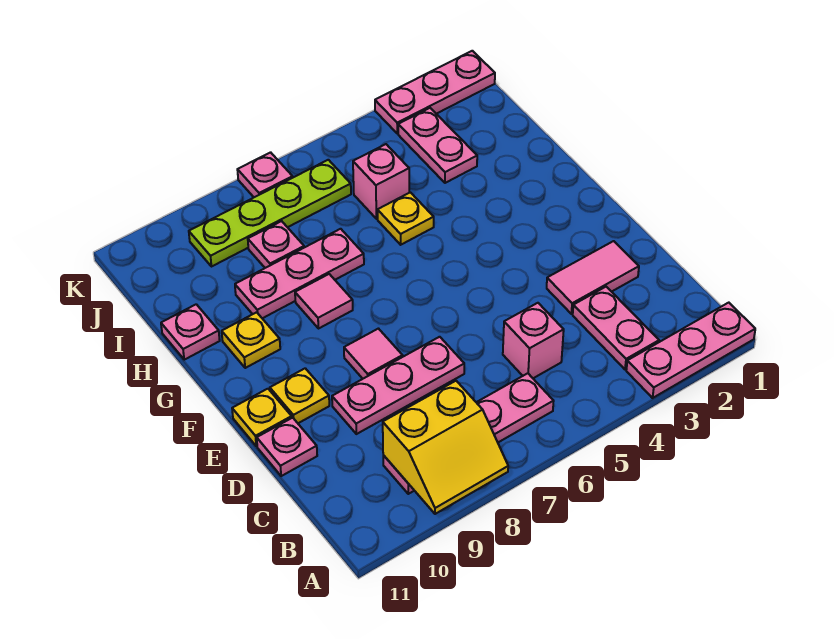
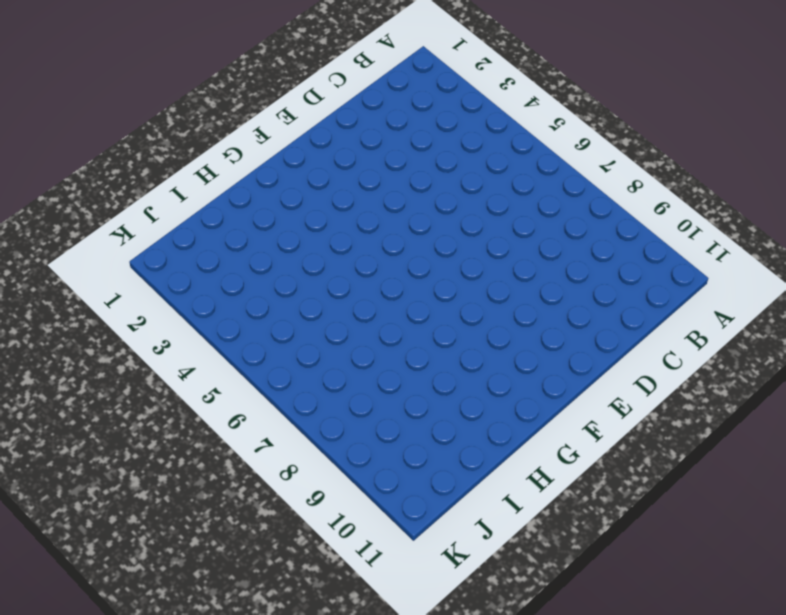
none -> pink 1x3 plate [626,303,755,398]
none -> pink 1x2 plate [573,287,659,370]
none -> pink 1x4 plate [383,373,554,494]

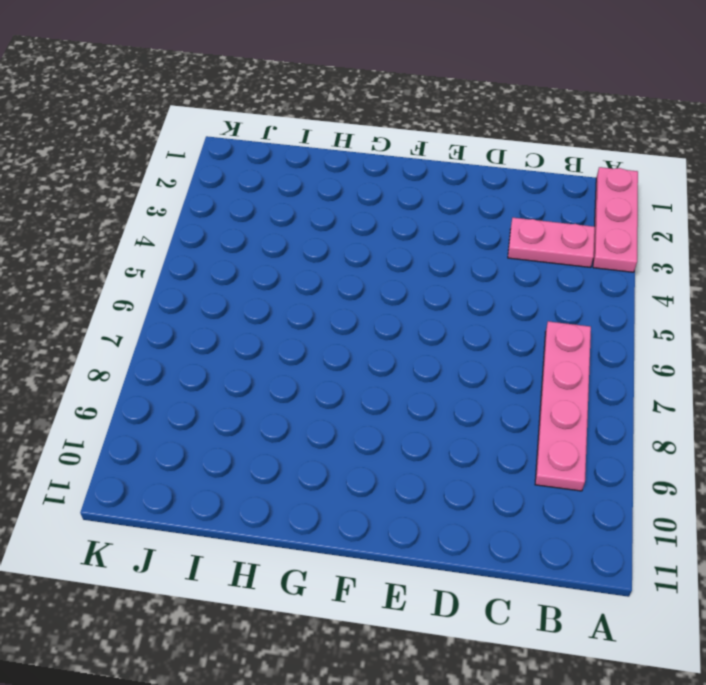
none -> pink 1x1 brick [503,303,564,378]
none -> pink 1x2 tile [547,241,639,314]
none -> pink 1x3 plate [332,337,464,434]

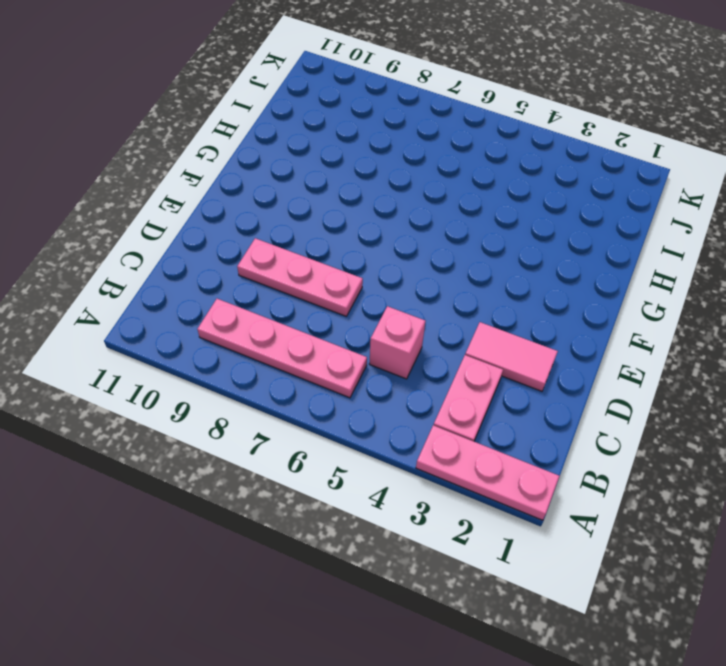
none -> pink 1x1 plate [257,418,317,476]
none -> pink 1x1 tile [344,329,403,379]
none -> yellow 1x1 plate [270,368,329,423]

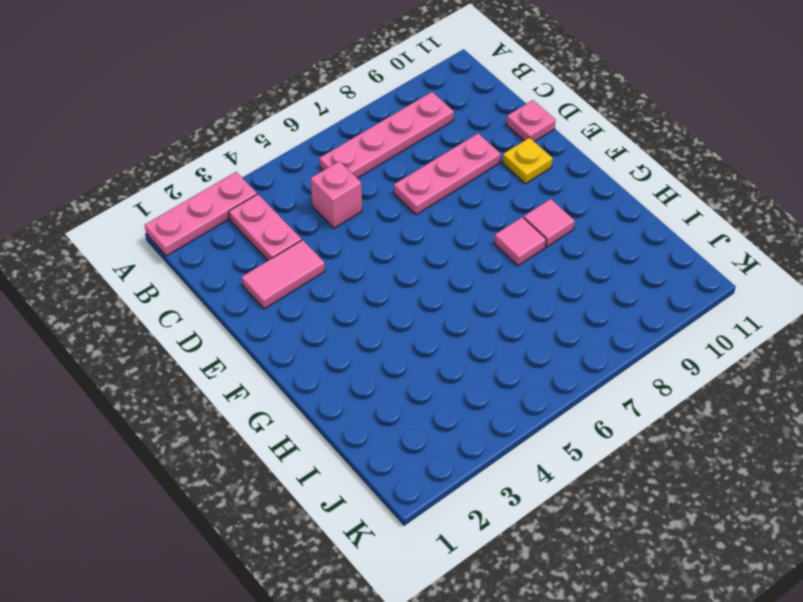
pink 1x1 tile [524,199,575,247] -> pink 1x1 tile moved to [344,329,403,379]
none -> yellow 1x1 plate [232,389,292,446]
none -> yellow 1x1 plate [222,312,280,368]
none -> yellow 1x1 plate [377,192,434,245]

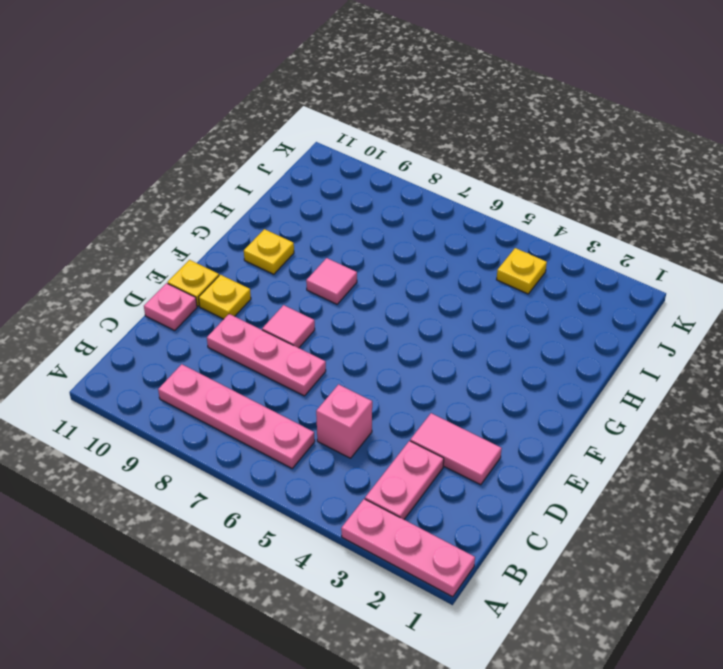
yellow 1x1 plate [497,248,547,294] -> yellow 1x1 plate moved to [377,192,434,245]
none -> pink 1x3 plate [235,229,364,318]
none -> pink 1x1 plate [161,304,220,360]
none -> pink 1x2 plate [398,108,477,183]

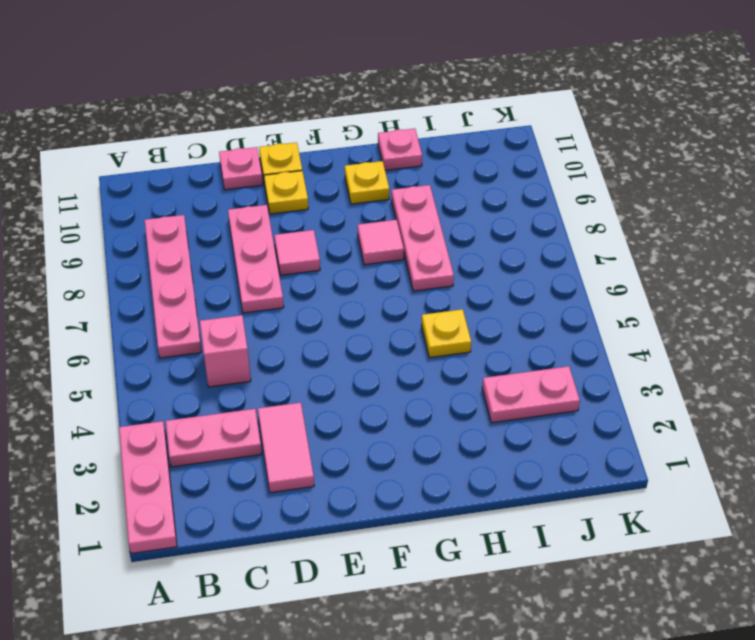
none -> pink 1x1 brick [353,144,409,219]
none -> pink 1x1 plate [248,221,304,268]
none -> lime 1x4 plate [189,160,351,267]

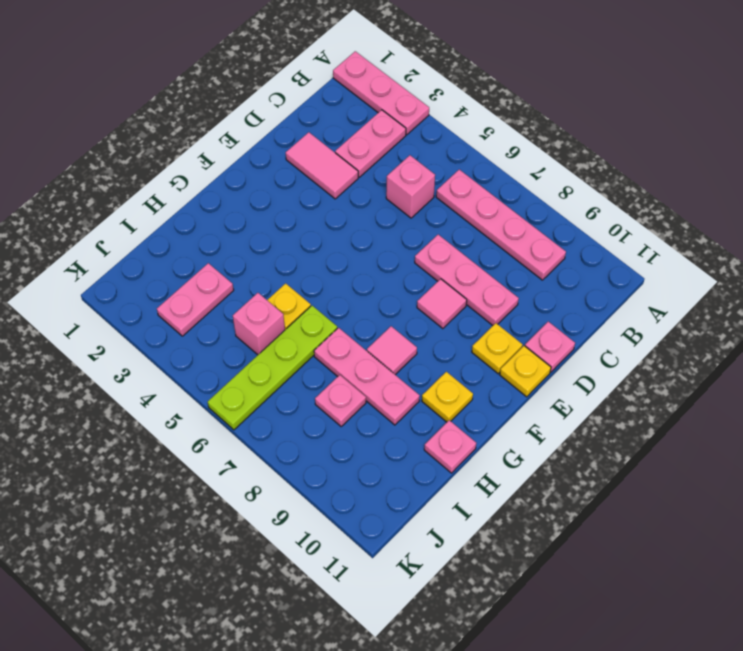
lime 1x4 plate [208,306,337,430] -> lime 1x4 plate turned to [189,160,351,267]
none -> pink 1x3 plate [375,51,495,134]
none -> pink 1x1 plate [237,152,293,197]
none -> yellow 2x2 slope [383,381,508,514]

